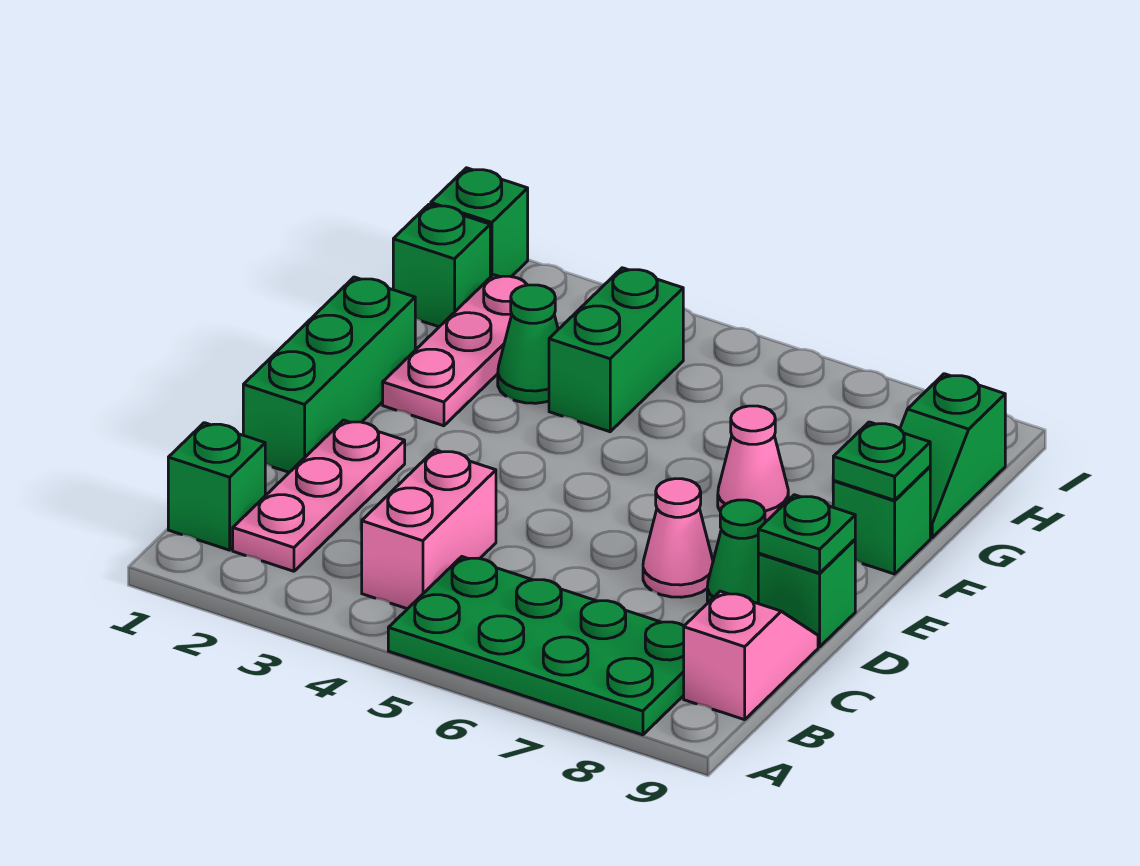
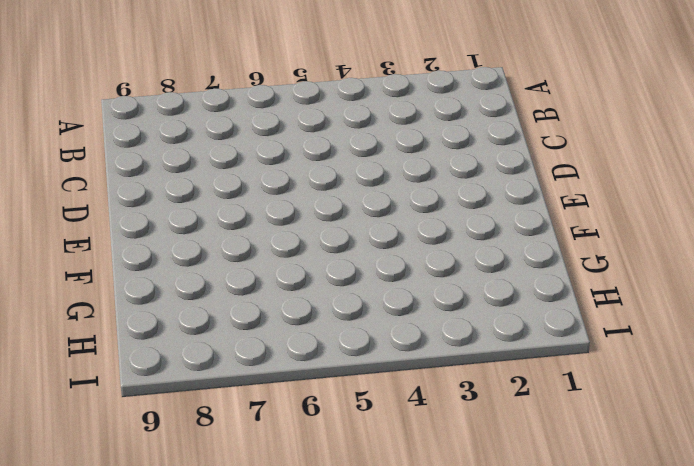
none -> green 2x4 plate [388,557,684,735]
none -> green 1x1 brick [168,423,265,550]
none -> pink 1x3 plate [233,420,405,571]

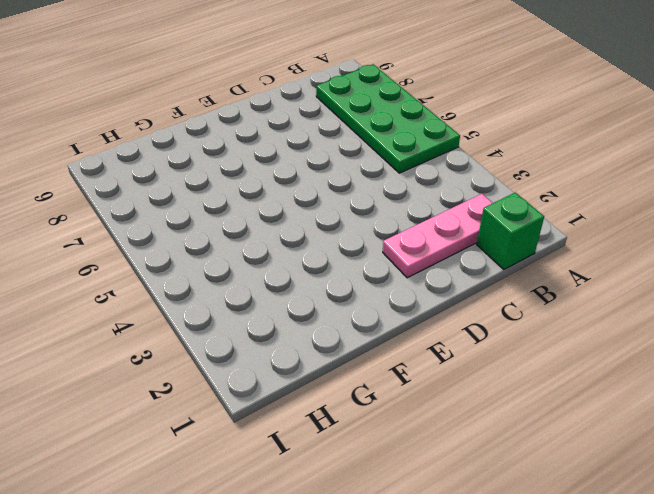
none -> pink 1x2 brick [362,450,496,609]
none -> pink 1x2 slope [684,591,818,720]
none -> green 1x3 brick [243,277,415,472]

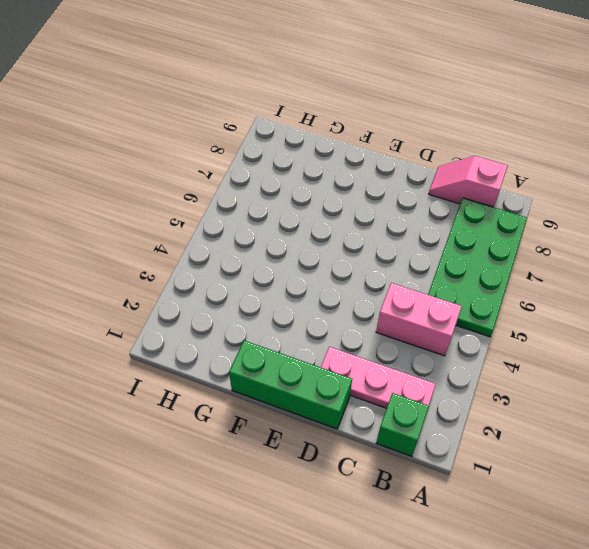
none -> pink 1x1 cone [643,479,713,597]
none -> green 1x1 cone [707,500,765,603]
none -> green 1x1 brick [758,540,855,647]

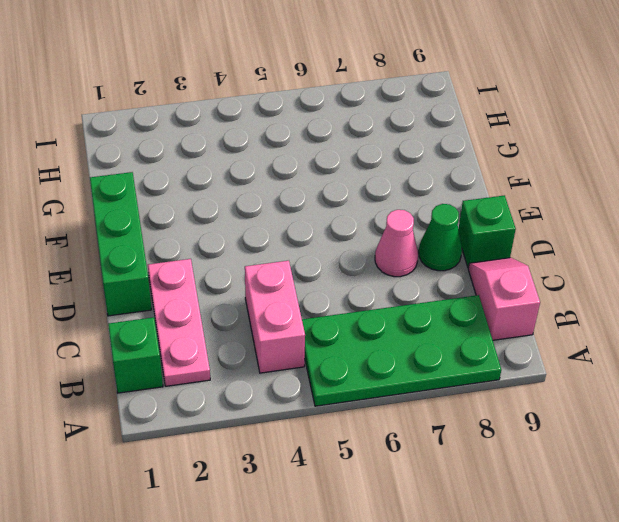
none -> pink 1x3 plate [383,275,555,426]
none -> pink 1x1 cone [718,406,788,522]
none -> green 1x1 brick [833,467,930,574]

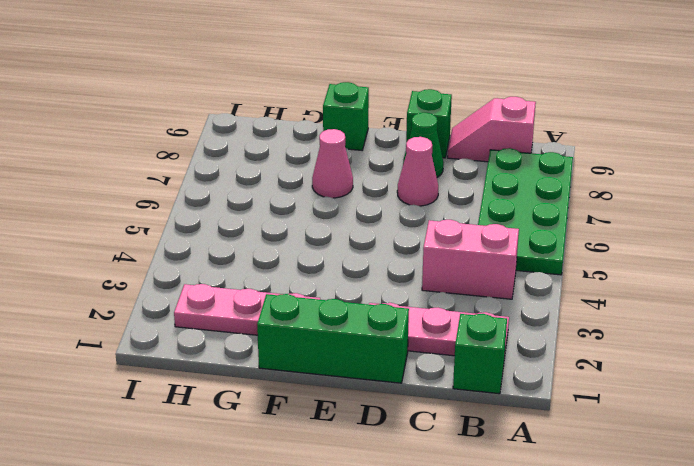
none -> green 1x1 cone [498,285,558,403]
none -> green 1x2 brick [549,268,683,432]
none -> green 1x2 slope [900,374,1005,538]

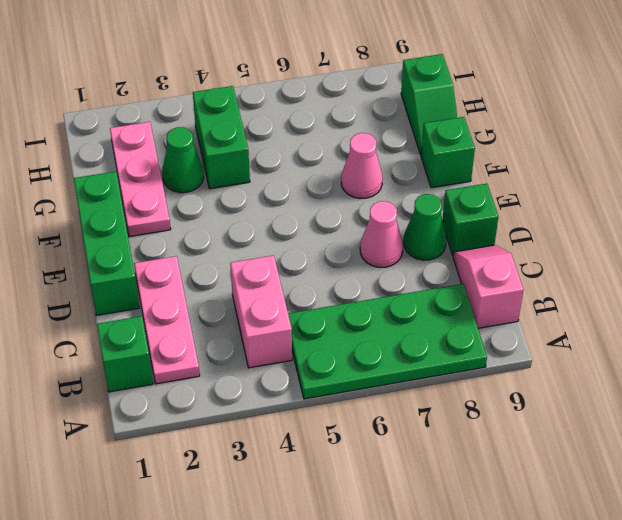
none -> green 1x1 brick [393,204,490,327]
none -> green 1x1 brick [431,168,528,277]
none -> green 1x1 plate [758,495,855,573]

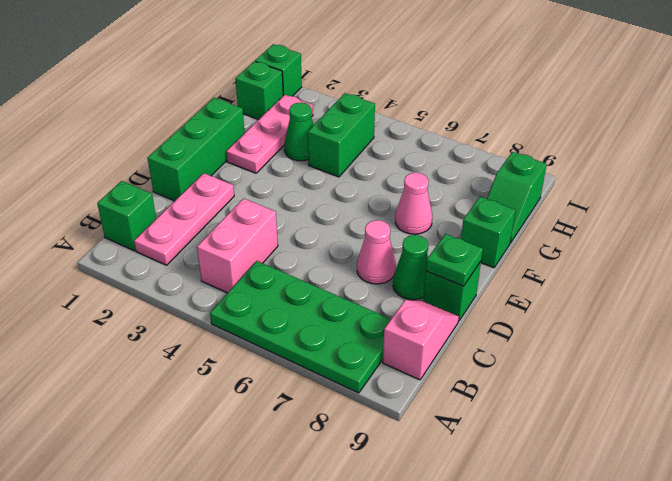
none -> green 1x1 plate [833,422,930,500]

